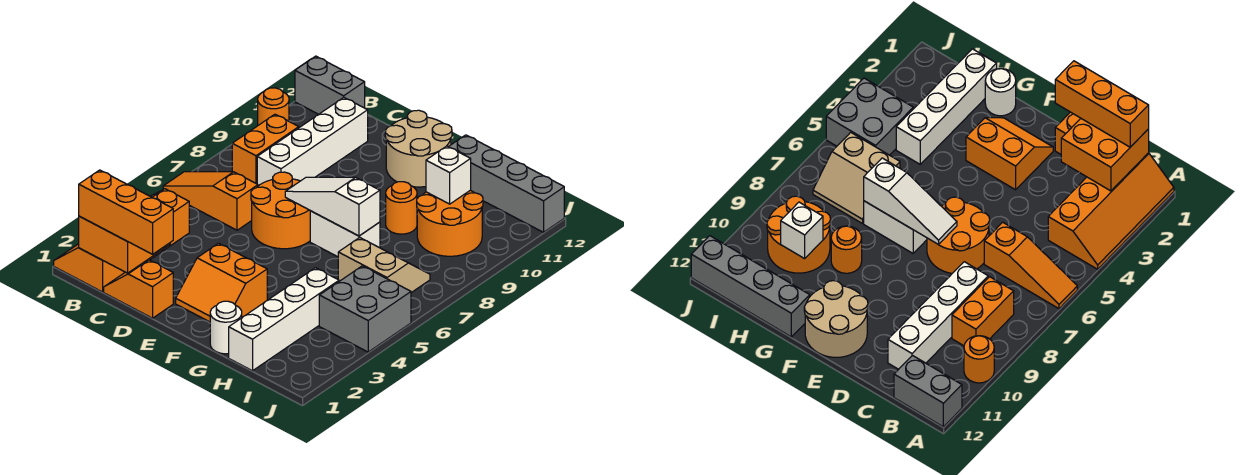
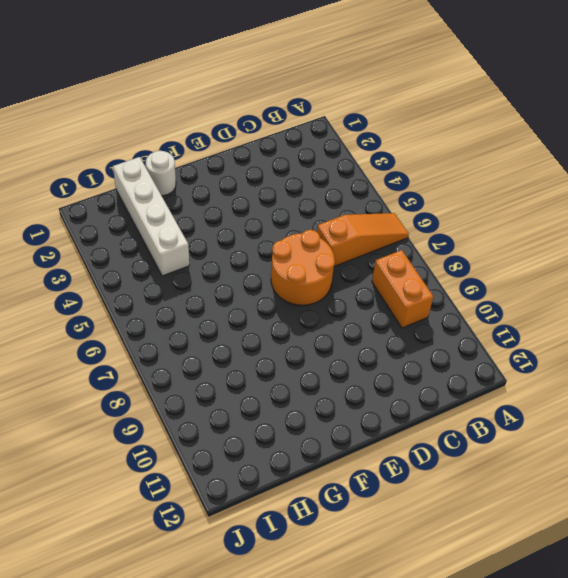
none -> orange 2x4 slope [54,189,189,292]
none -> orange 1x1 round brick [258,88,289,125]
none -> grey 1x2 brick [295,56,365,114]

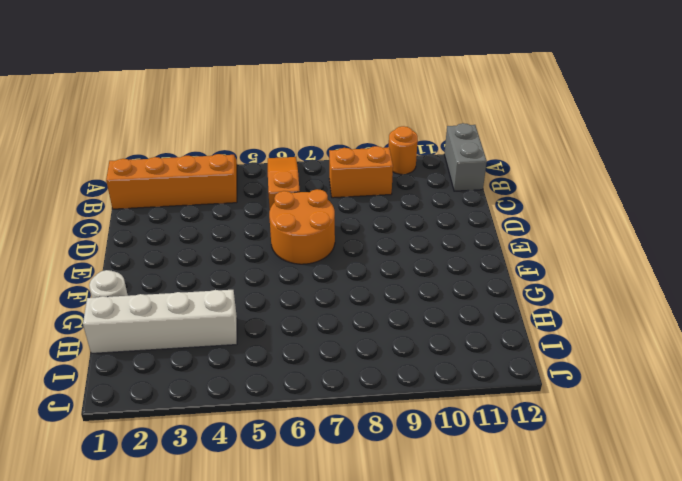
none -> orange 1x2 slope [104,260,173,318]
none -> white 1x4 brick [257,97,368,186]
none -> orange 2x2 slope [176,243,267,322]

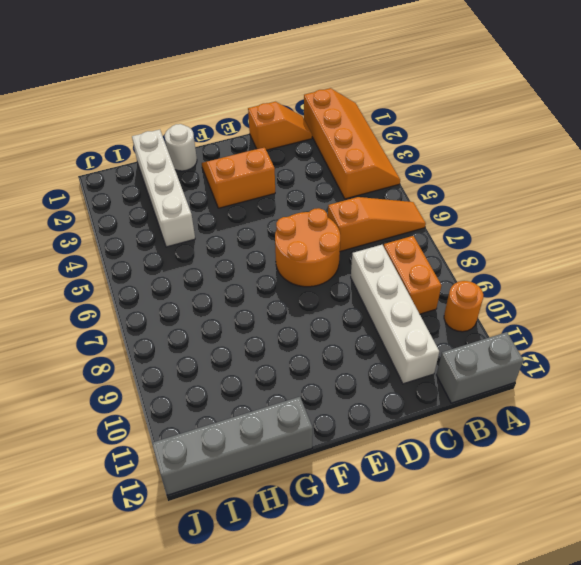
none -> tan 2x2 round brick [385,110,452,187]
none -> white 1x2 brick [310,211,380,257]
none -> orange 1x1 round brick [386,182,417,234]

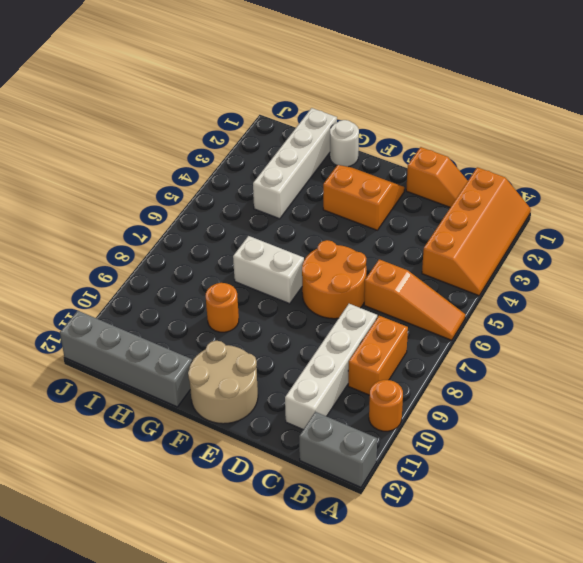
none -> tan 2x2 slope [338,238,430,293]
none -> orange 2x2 round brick [417,190,483,256]
none -> grey 2x2 brick [319,266,411,352]

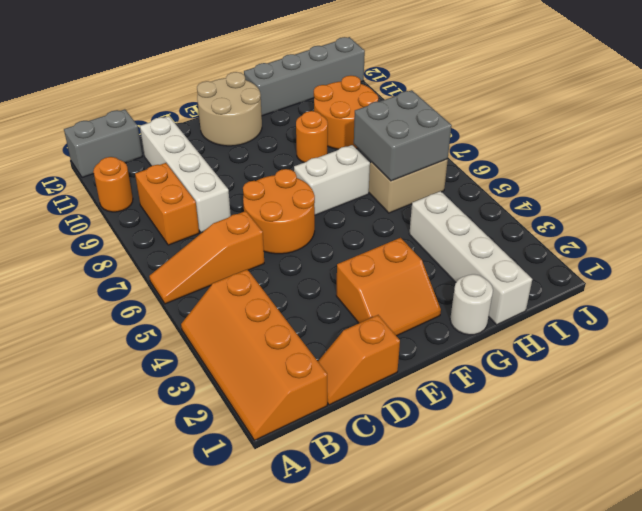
grey 2x2 brick [354,90,452,181] -> grey 2x2 brick moved to [319,266,411,352]
none -> orange 2x2 brick [79,216,170,273]
none -> white 1x3 slope [285,177,380,236]
none -> white 1x1 brick [426,146,471,204]

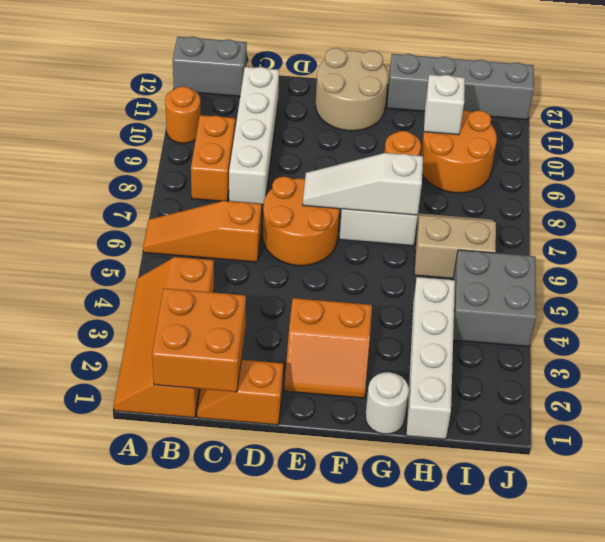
none -> orange 1x3 brick [79,170,173,254]

